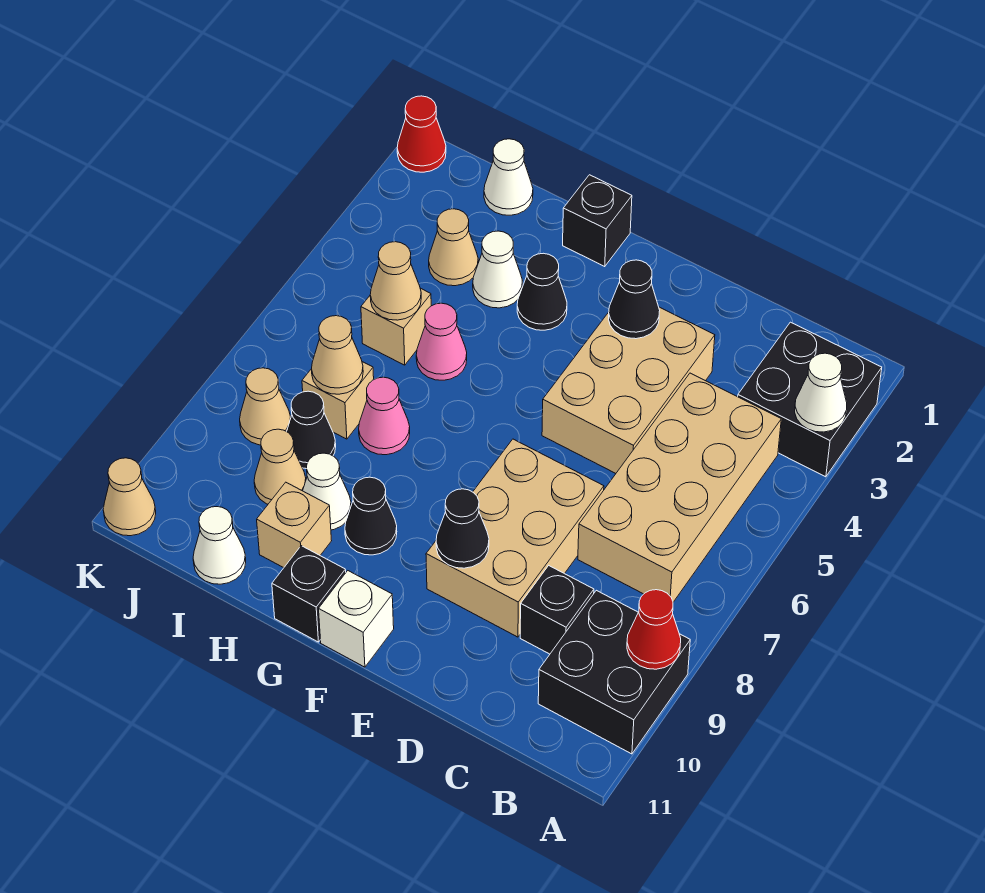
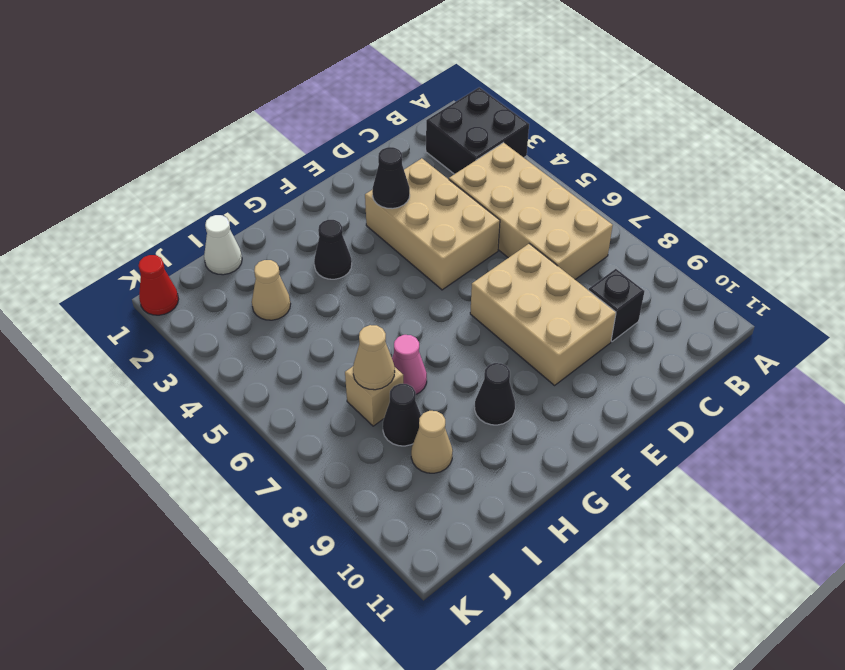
none -> black 2x2 brick [538,590,690,754]
none -> white 1x1 brick [319,571,394,667]
none -> black 1x1 brick [563,175,632,266]
none -> black 1x1 brick [272,546,346,642]

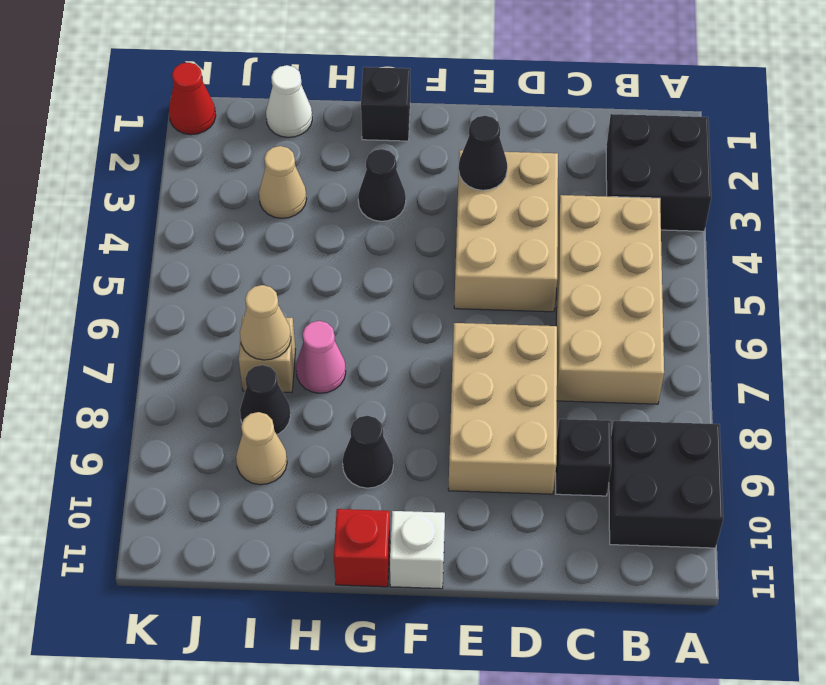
red 1x1 brick [334,509,390,587] -> black 1x1 brick [272,546,346,642]
none -> white 1x1 cone [473,231,522,308]
none -> pink 1x1 cone [416,303,467,380]
none -> white 1x1 cone [303,453,351,530]
none -> tan 1x1 brick [257,482,332,568]

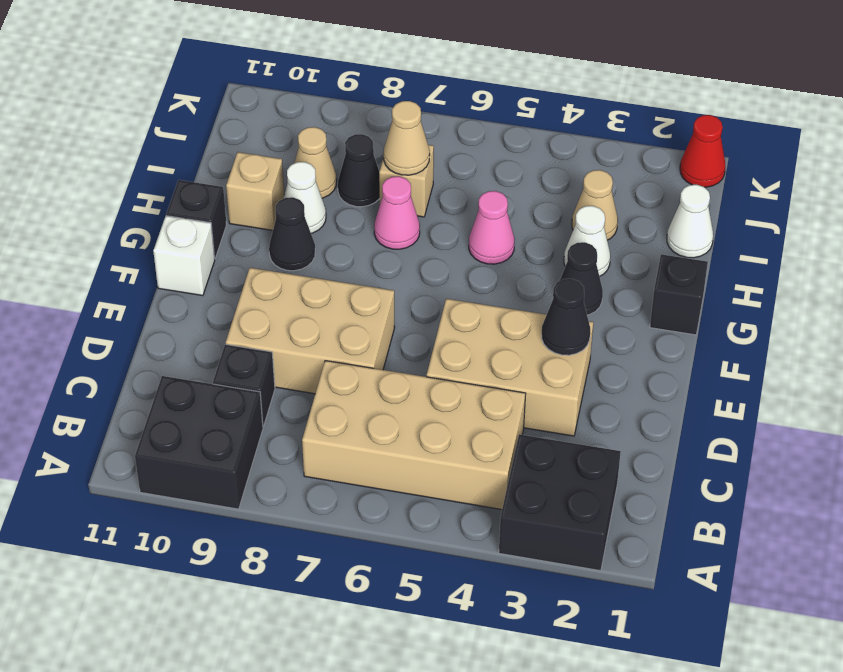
none -> tan 1x1 brick [361,288,431,365]
none -> white 1x1 cone [193,507,246,584]
none -> tan 1x1 cone [240,368,291,445]
none -> tan 1x1 cone [103,458,156,536]

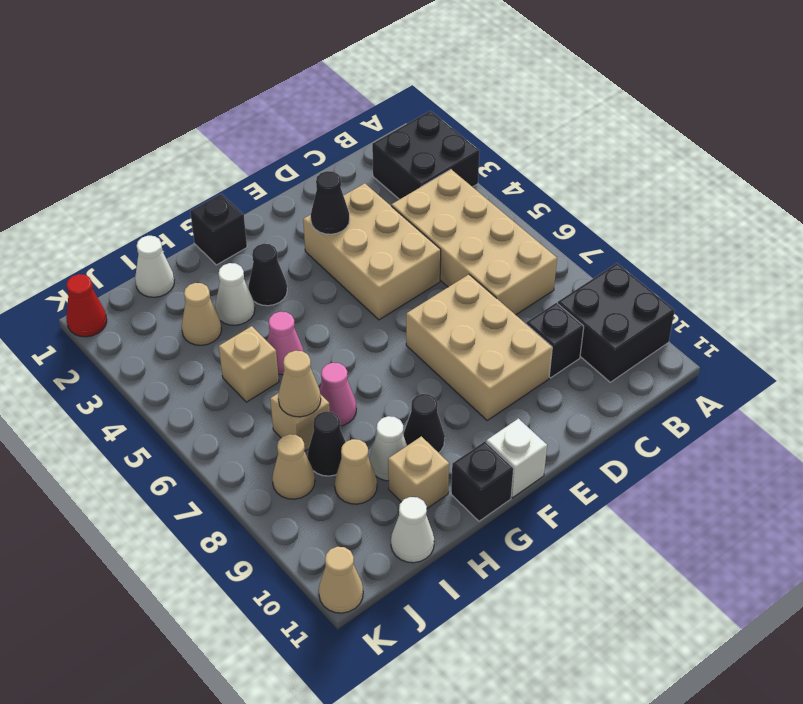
none -> white 1x1 cone [795,353,847,432]
none -> red 1x1 cone [627,590,681,669]
none -> black 1x1 cone [436,489,489,568]
none -> tan 1x1 cone [370,242,421,320]

